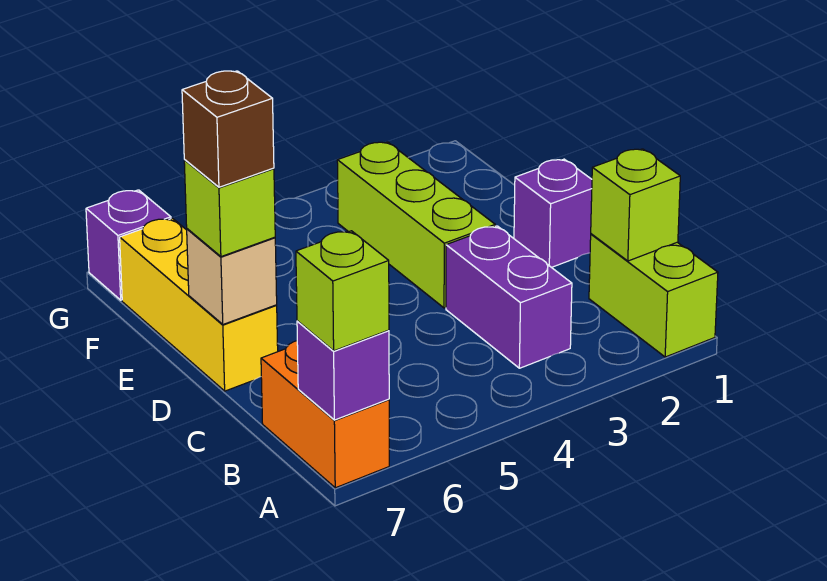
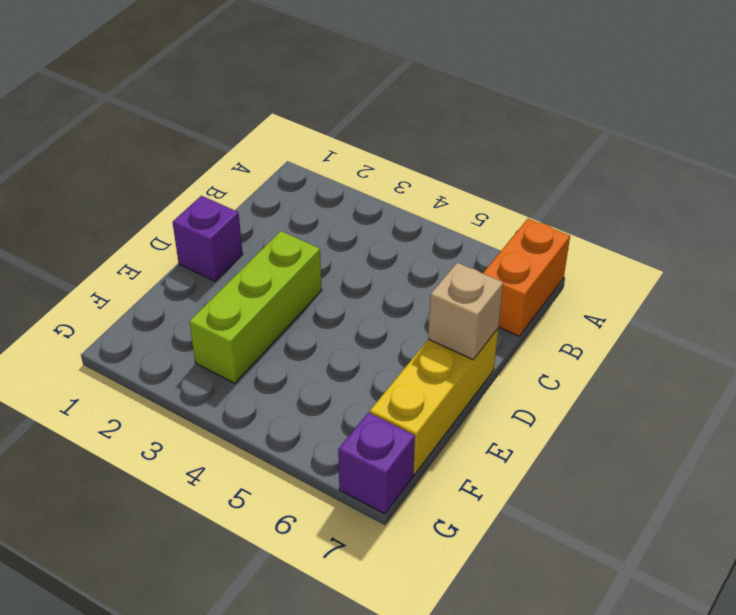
none -> lime 1x2 brick [589,234,718,357]
none -> purple 1x2 brick [446,226,572,368]
none -> purple 1x1 brick [297,321,389,420]

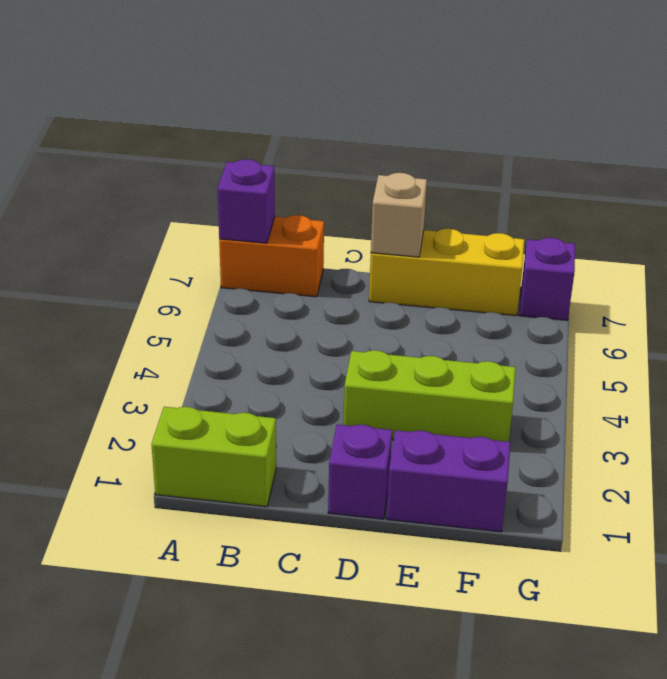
purple 1x2 brick [387,430,510,532] -> purple 1x2 brick moved to [446,226,572,368]
none -> lime 1x1 brick [591,149,680,261]
none -> lime 1x1 brick [296,231,389,351]
none -> lime 1x1 brick [184,160,275,257]

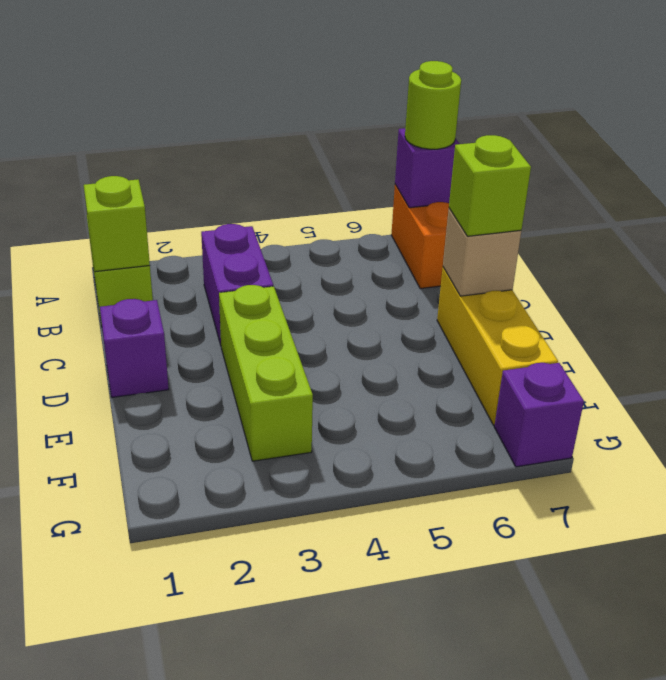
lime 1x1 round brick [405,61,461,149] -> lime 1x1 brick [296,231,389,351]
none -> brown 1x1 brick [182,71,274,187]

